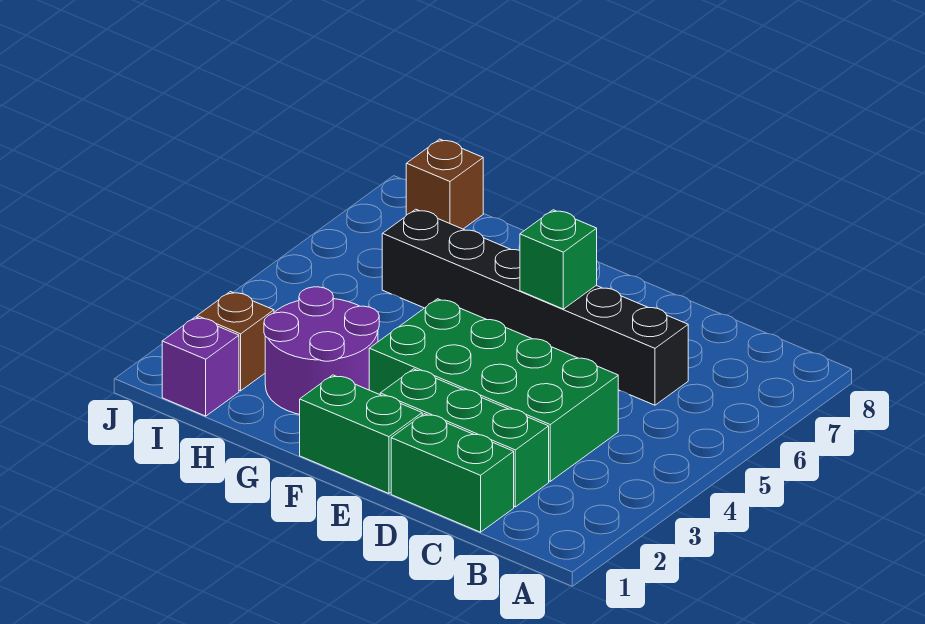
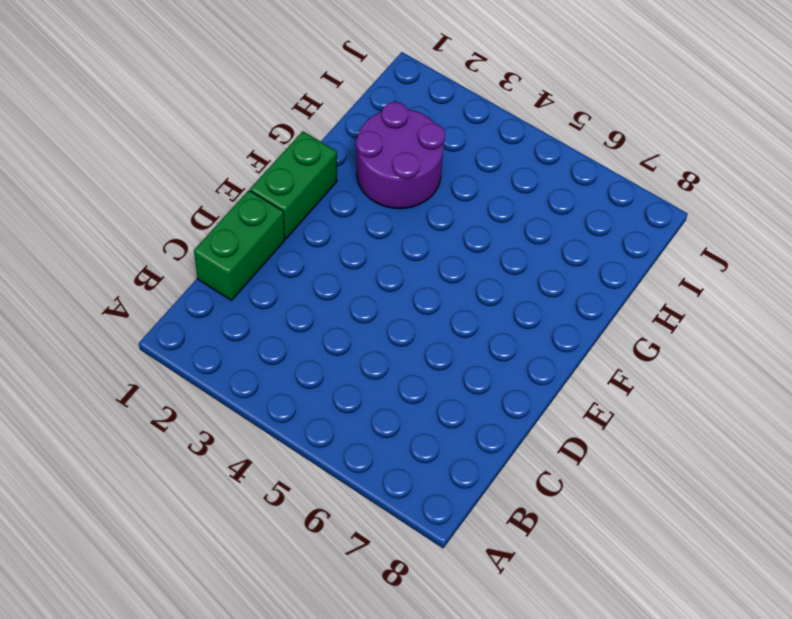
none -> green 1x3 brick [380,369,549,507]
none -> green 2x4 brick [369,299,618,481]

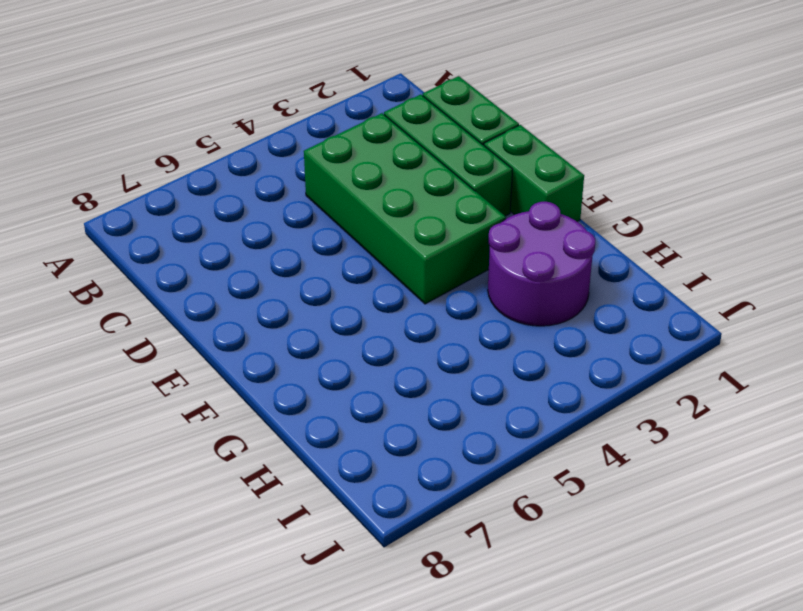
none -> black 1x6 brick [382,209,688,405]
none -> purple 1x1 brick [162,317,239,416]

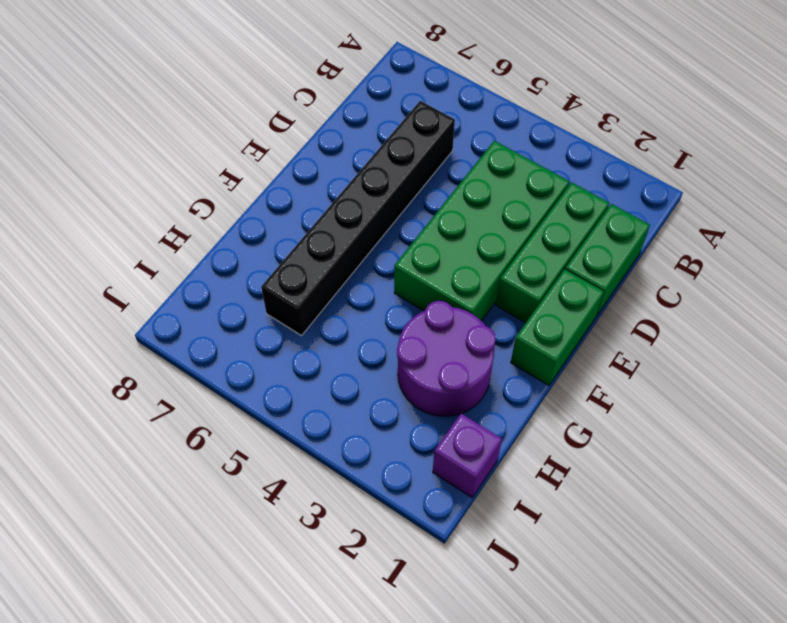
none -> brown 1x1 brick [197,292,274,391]
none -> brown 1x1 brick [406,139,483,229]

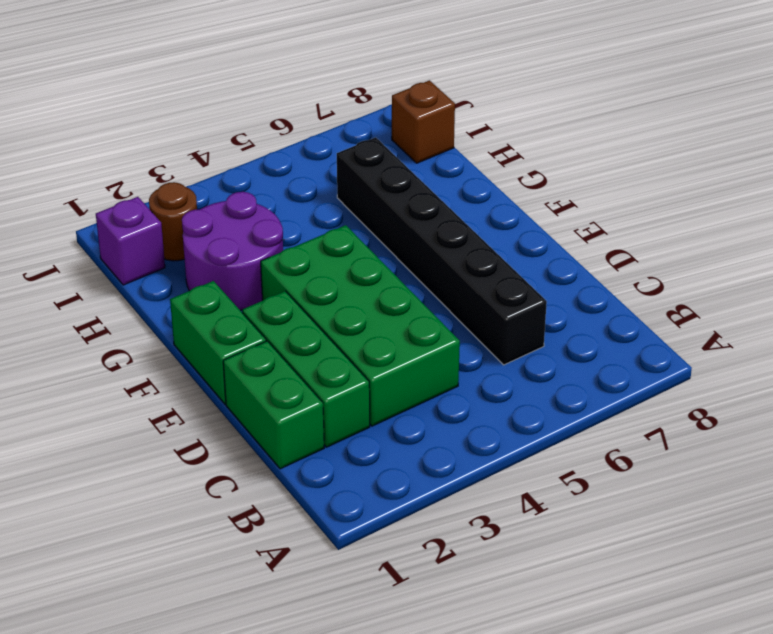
brown 1x1 round brick [149,182,197,261] -> brown 1x1 brick [197,292,274,391]
none -> green 1x1 brick [520,210,597,309]

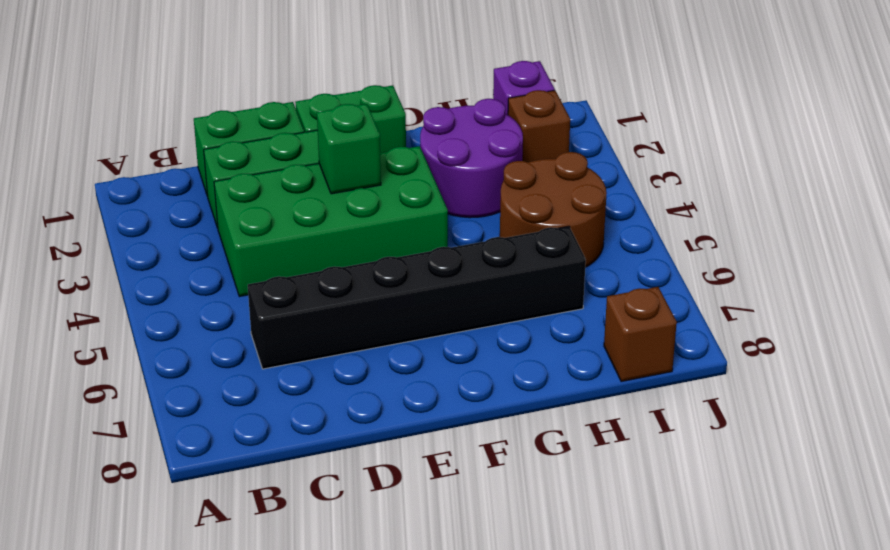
green 1x1 brick [317,104,381,194] -> green 1x1 brick moved to [520,210,597,309]
brown 2x2 round brick [500,152,607,267] -> none

